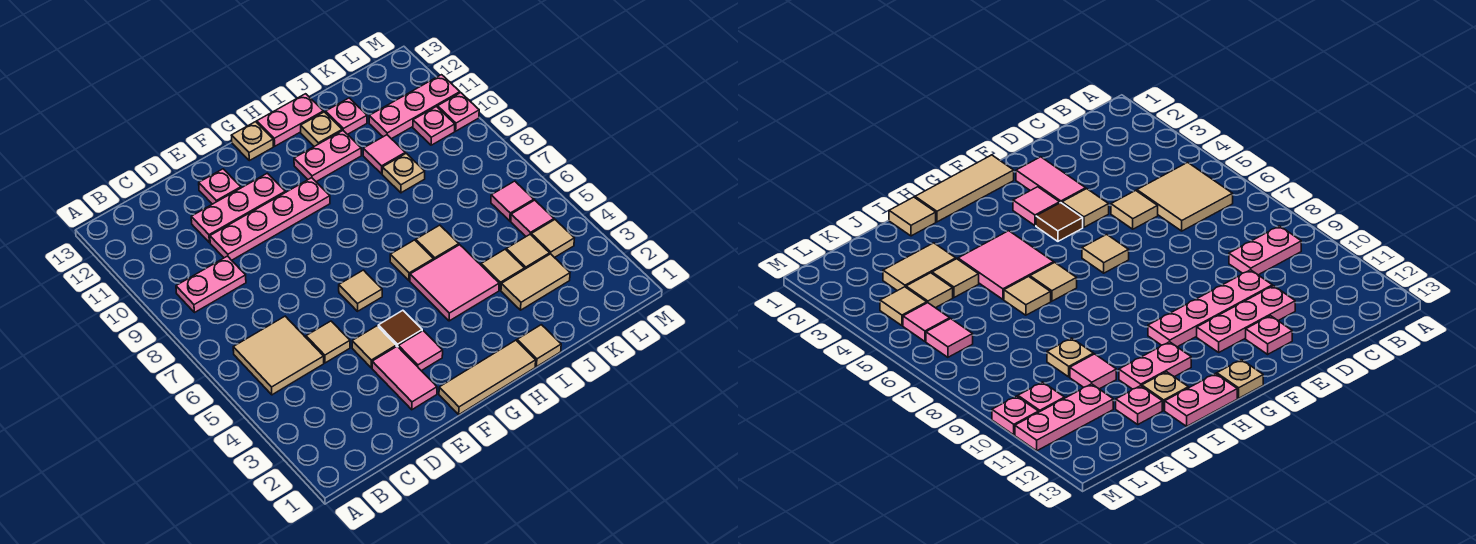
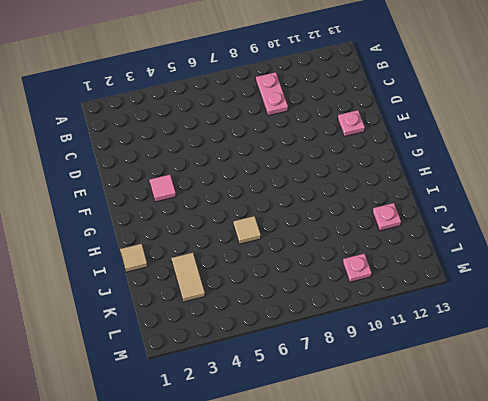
none -> tan 2x2 tile [233,316,324,395]
none -> tan 1x1 tile [306,321,350,363]
none -> pink 1x4 plate [210,178,330,260]
none -> pink 1x3 plate [191,173,285,243]

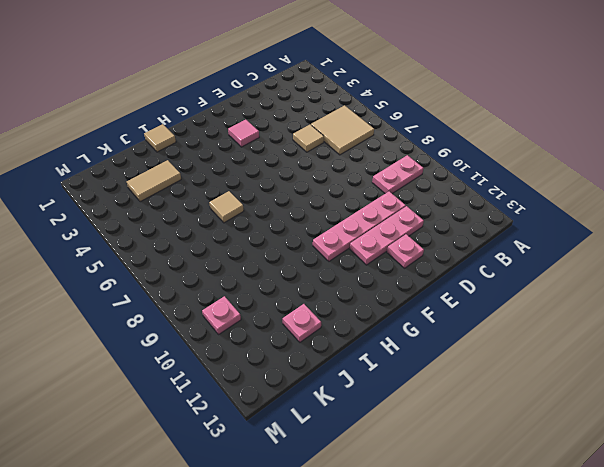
none -> pink 1x2 tile [372,346,437,410]
none -> tan 1x1 tile [352,326,396,368]
none -> tan 1x3 tile [439,340,536,415]
none -> brown 1x1 tile [378,310,422,346]

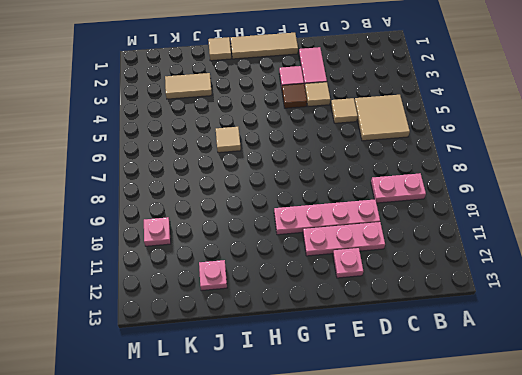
none -> tan 1x1 tile [339,270,382,311]
none -> tan 1x1 plate [231,122,273,161]
none -> pink 2x2 tile [410,245,499,321]
none -> tan 1x1 tile [390,240,433,281]

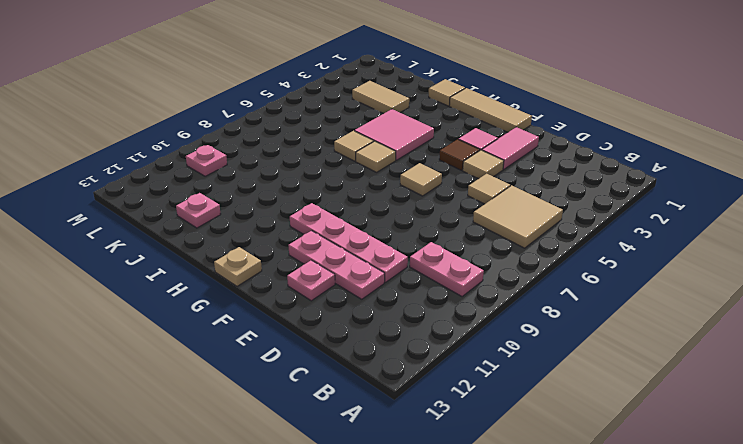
none -> pink 1x2 plate [294,130,361,182]
none -> pink 1x2 plate [257,94,323,146]
none -> tan 1x1 plate [301,112,342,146]
none -> tan 1x1 tile [481,249,525,290]

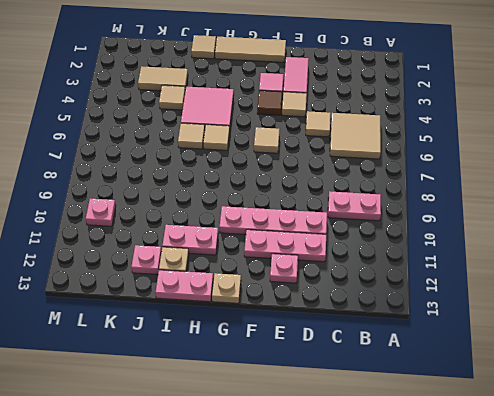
none -> tan 1x1 plate [382,153,425,193]
none -> pink 1x1 tile [363,135,405,174]
none -> tan 1x1 tile [506,234,550,269]
none -> pink 1x3 plate [369,75,460,139]

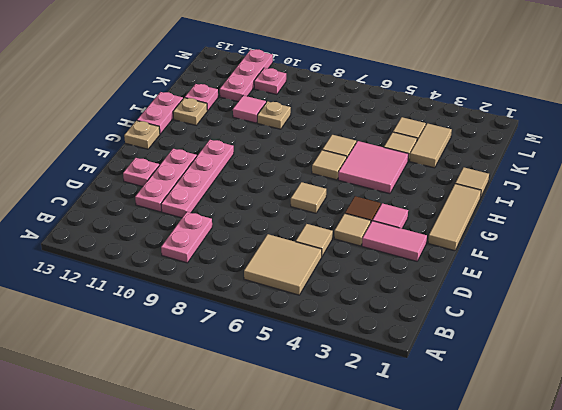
none -> pink 1x2 plate [294,130,361,182]
none -> tan 1x1 tile [531,220,574,258]
none -> pink 1x1 tile [511,200,554,236]
none -> pink 1x1 tile [491,181,534,221]

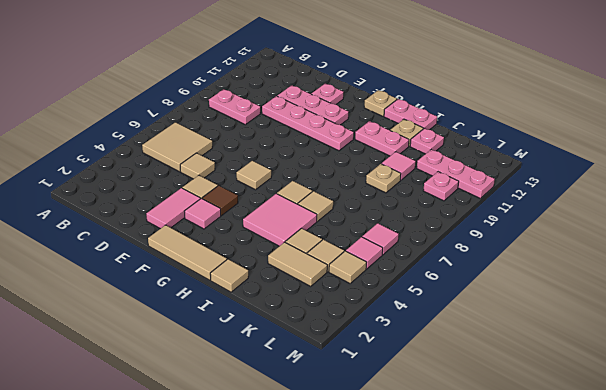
none -> pink 1x1 plate [438,93,479,131]

